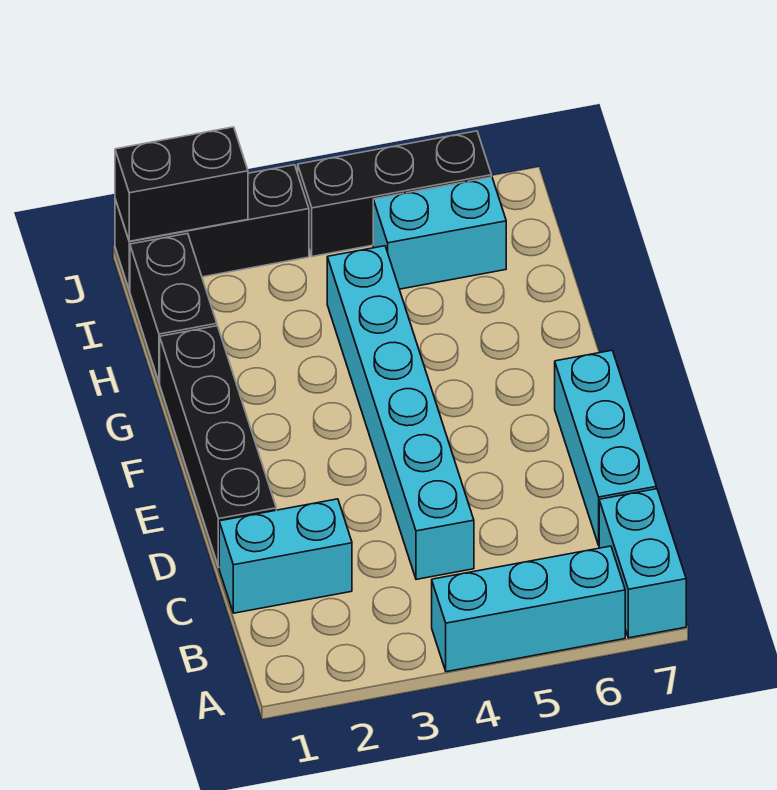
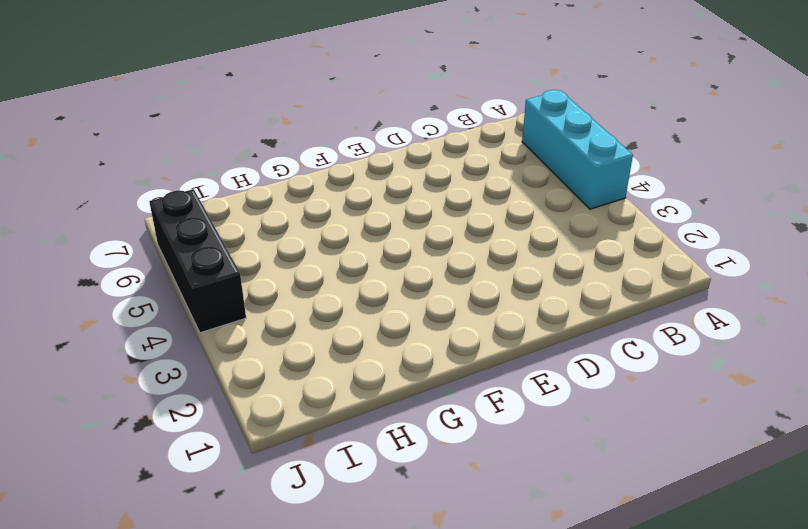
none -> cyan 1x2 brick [599,489,686,638]
none -> cyan 1x2 brick [219,499,352,613]

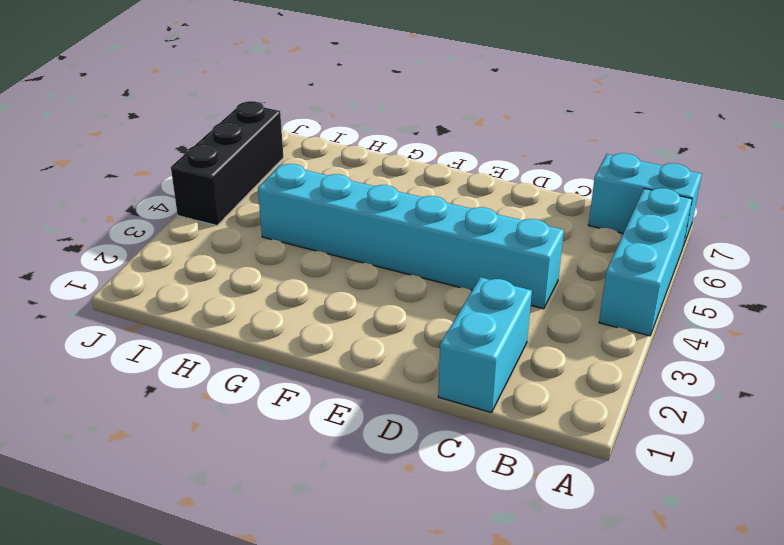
none -> cyan 1x3 brick [555,350,656,545]
none -> black 1x4 brick [160,326,276,567]

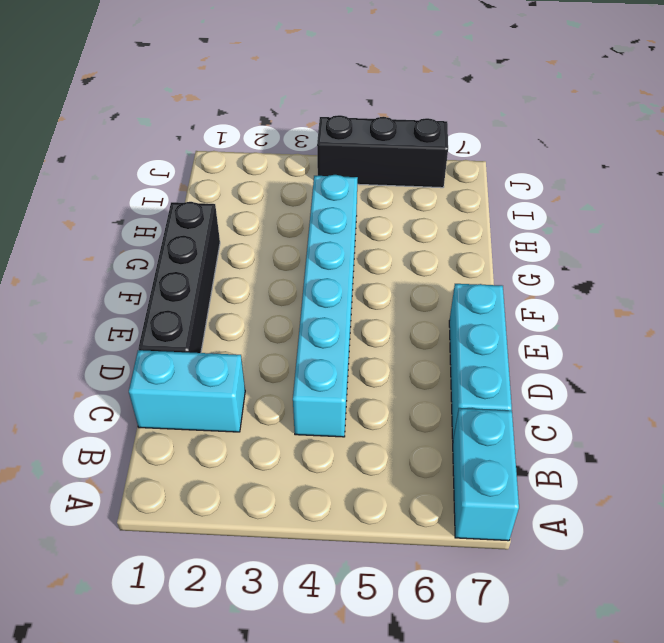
none -> cyan 1x3 brick [432,546,625,672]
none -> black 1x2 brick [130,233,217,383]

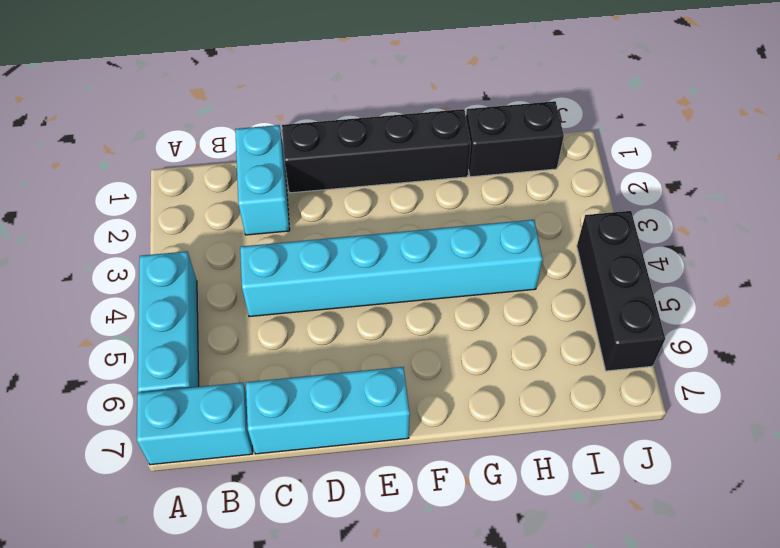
none -> cyan 1x2 brick [373,177,506,289]
none -> black 1x3 brick [115,165,309,290]

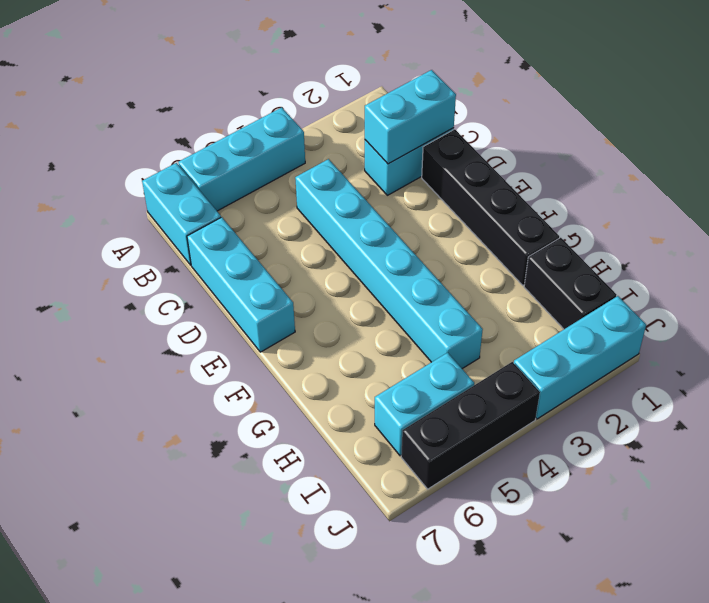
cyan 1x2 brick [365,70,456,164] -> none
cyan 1x3 brick [514,296,646,419] -> black 1x3 brick [115,165,309,290]
none -> black 1x2 brick [115,127,248,241]

